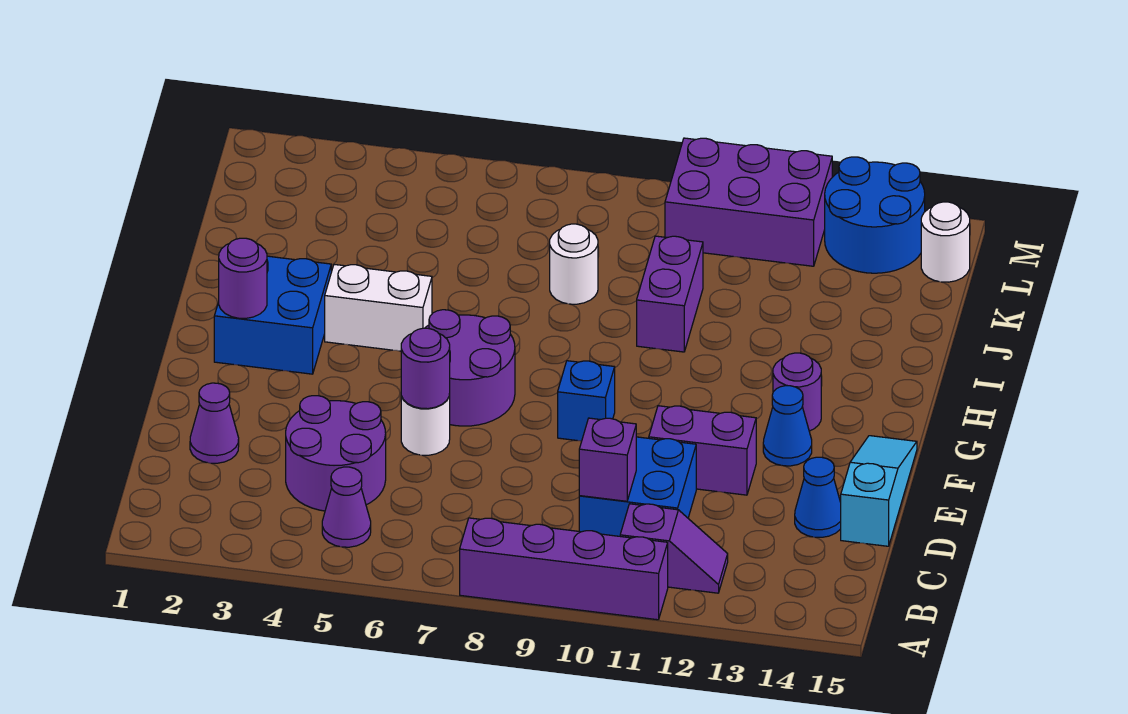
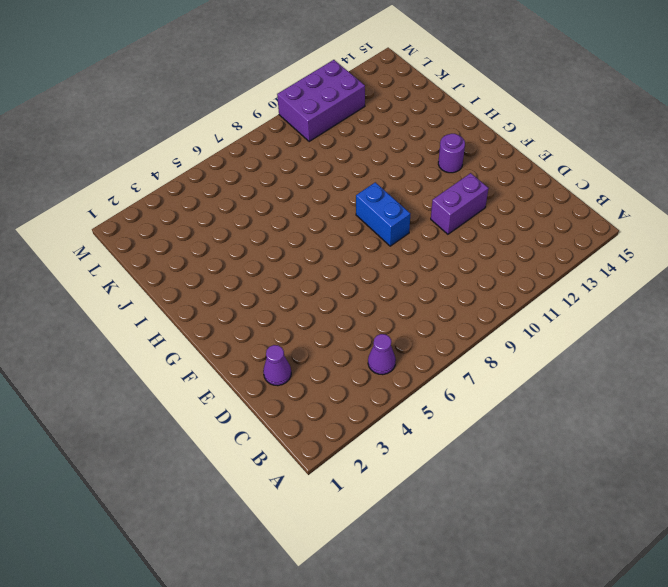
blue 1x2 brick [356,182,410,246] -> blue 1x1 brick [558,361,615,441]
none -> purple 1x4 brick [460,518,668,620]
none -> purple 1x2 slope [620,504,728,593]
none -> purple 2x2 round brick [286,396,386,511]

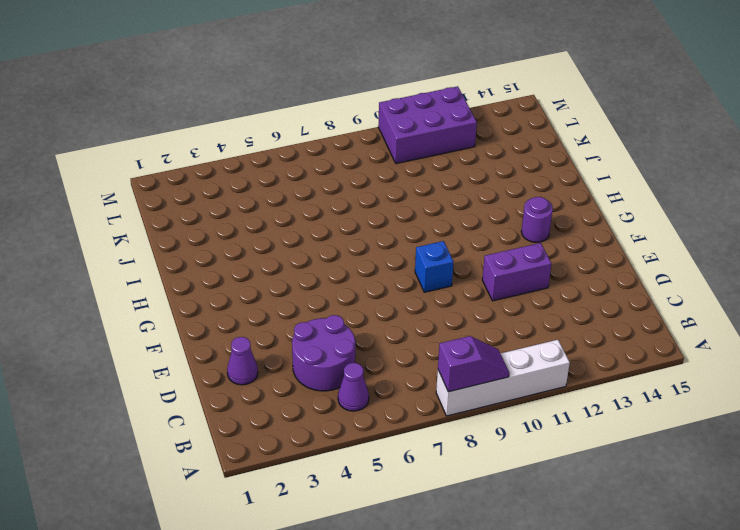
white 1x4 brick [436,340,570,416] -> purple 1x4 brick [460,518,668,620]
purple 1x2 slope [438,336,509,392] -> purple 1x2 slope moved to [620,504,728,593]
none -> blue 2x2 brick [579,437,696,536]
none -> blue 1x1 cone [795,457,841,537]
none -> cyan 1x3 slope [841,436,917,546]

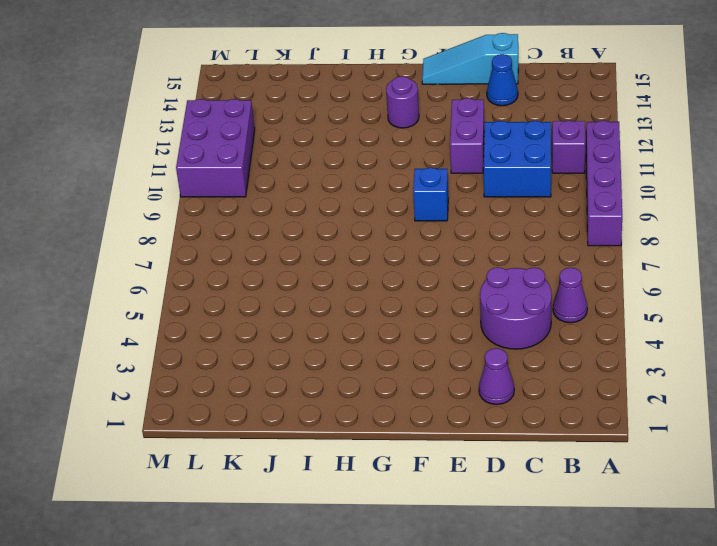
none -> white 1x1 round brick [401,394,450,455]
none -> purple 2x2 round brick [425,310,515,426]
none -> blue 1x1 cone [763,386,812,466]

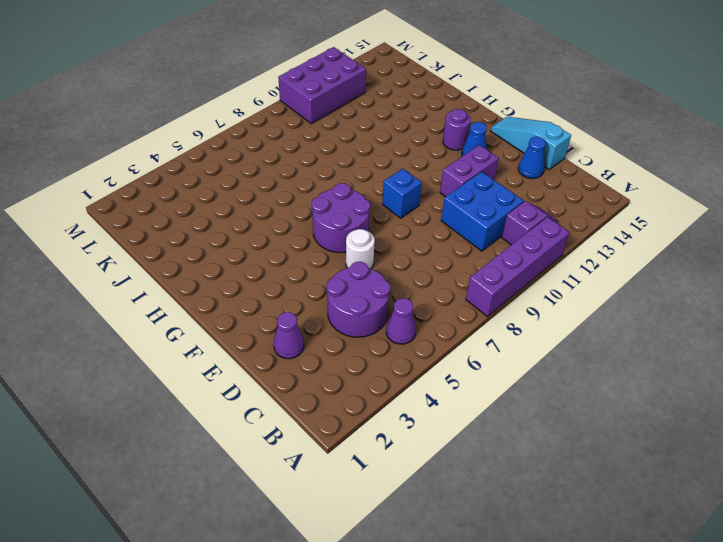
none -> blue 2x2 brick [214,256,331,374]
none -> white 1x2 brick [325,264,432,351]
none -> purple 1x2 brick [637,236,703,352]

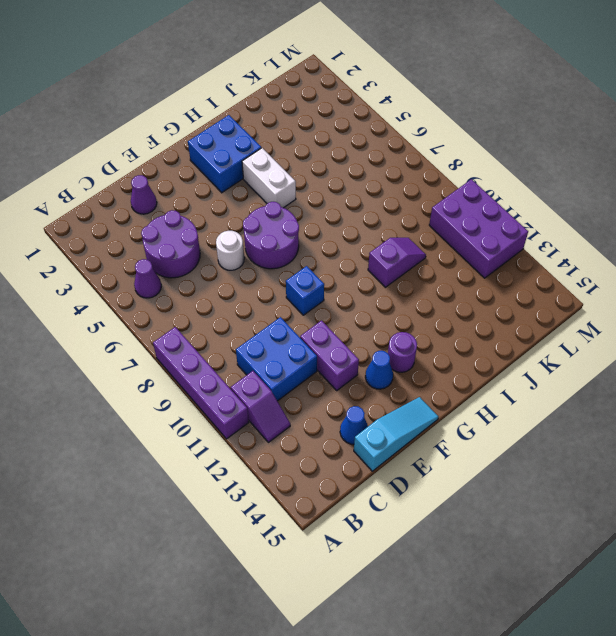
purple 1x2 slope [368,238,426,287] -> purple 1x2 brick [637,236,703,352]
none -> white 1x1 round brick [550,224,598,304]
none -> blue 2x2 round brick [825,157,925,273]
none -> white 1x1 round brick [921,202,970,282]

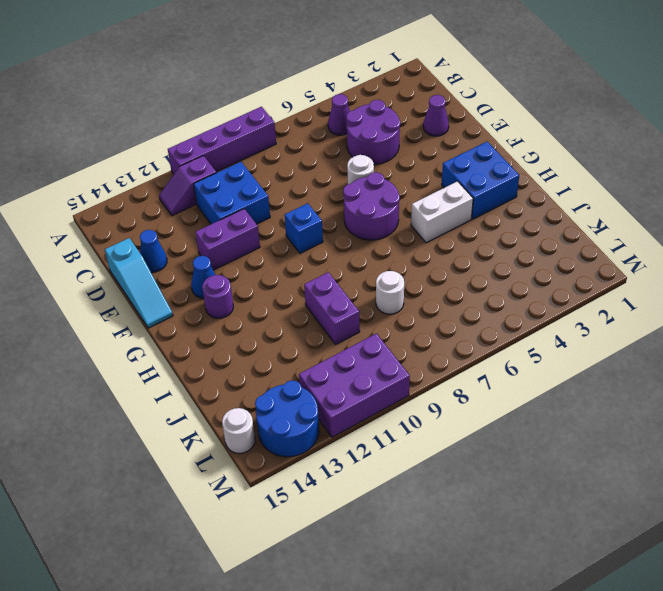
none -> purple 1x1 brick [579,418,636,501]
none -> purple 1x1 round brick [401,328,450,409]
none -> purple 1x1 round brick [219,238,267,318]

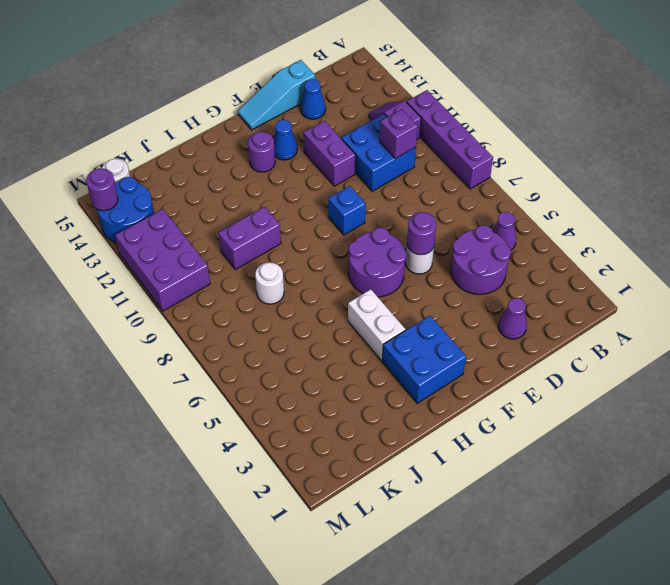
purple 1x1 round brick [86,169,118,211] -> purple 1x1 round brick moved to [219,238,267,318]

